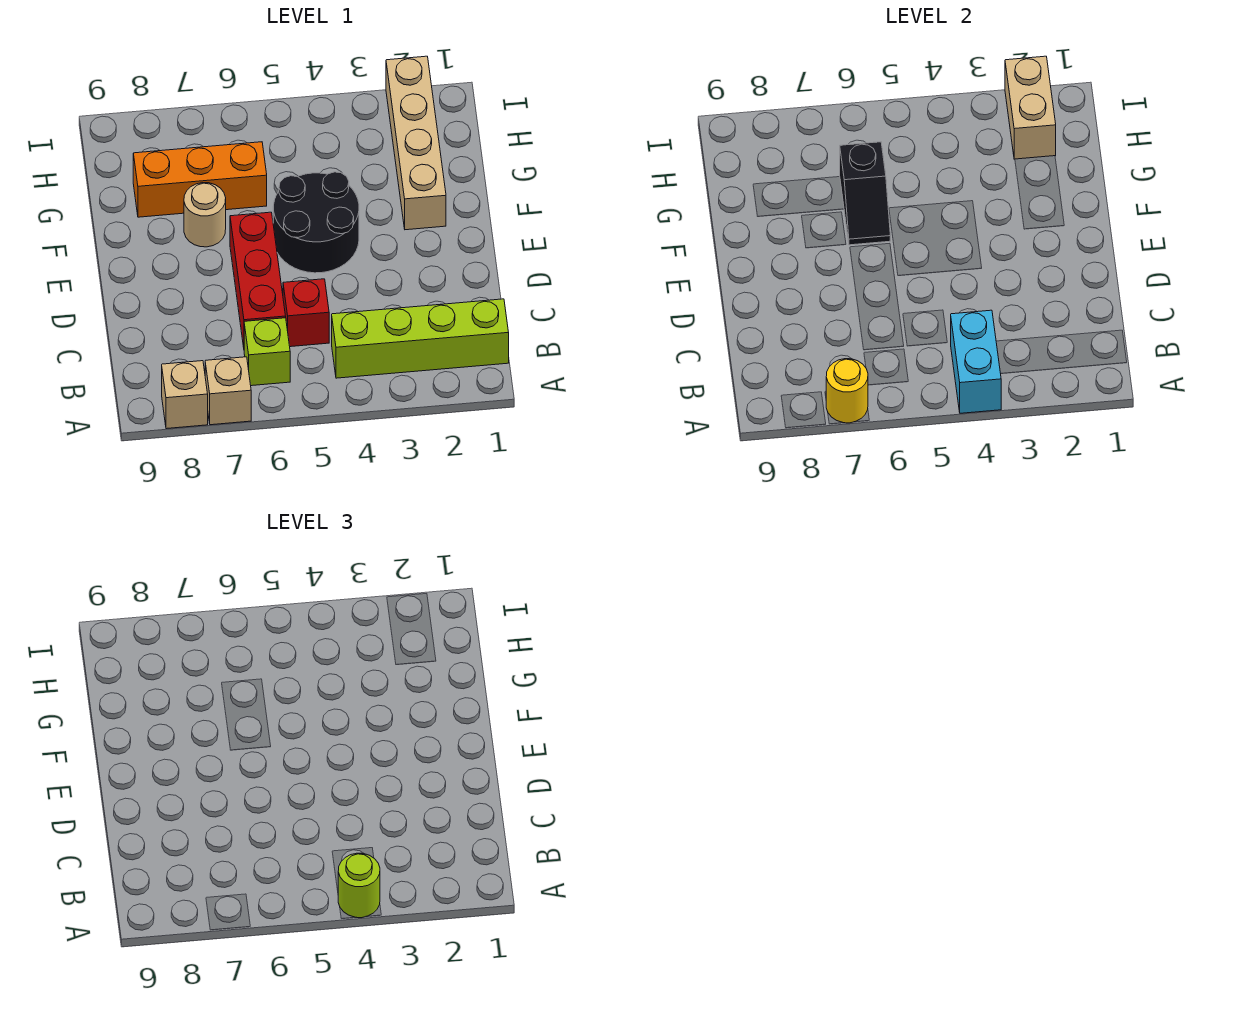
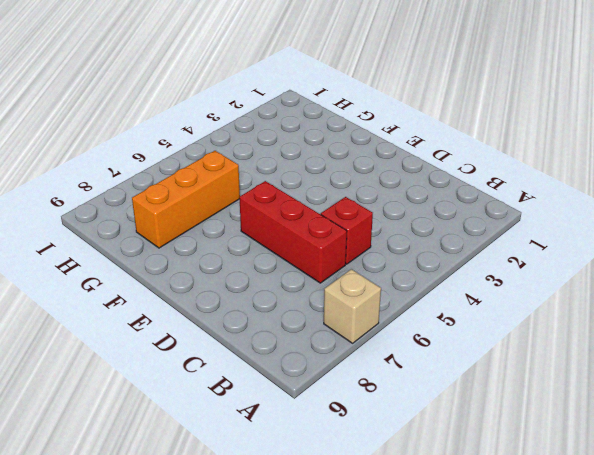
none -> tan 1x1 brick [162,361,208,429]
none -> lime 1x4 brick [332,299,509,378]
none -> lime 1x1 brick [244,318,290,386]

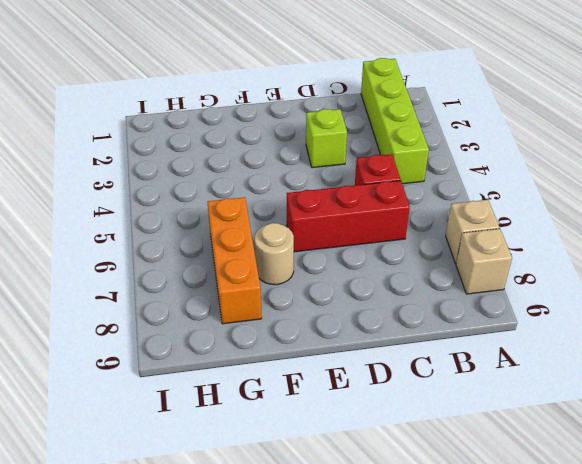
lime 1x1 brick [306,109,347,168] -> lime 1x1 brick moved to [244,318,290,386]
none -> black 2x2 round brick [273,172,359,273]
none -> tan 1x4 brick [386,56,446,230]
none -> cyan 1x2 brick [951,310,1001,413]

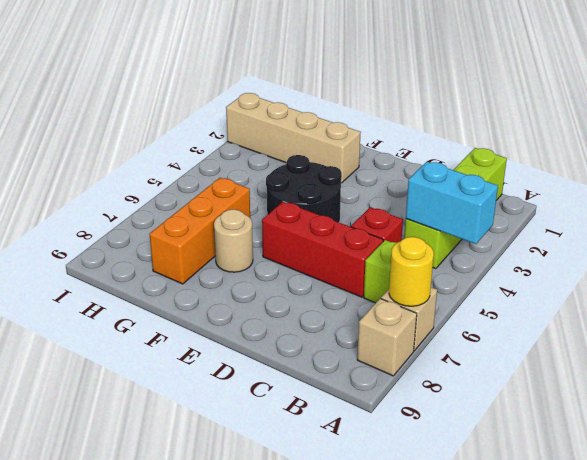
none -> black 1x2 slope [840,142,890,245]
none -> tan 1x2 brick [1005,56,1056,159]
none -> lime 1x1 round brick [338,853,380,918]

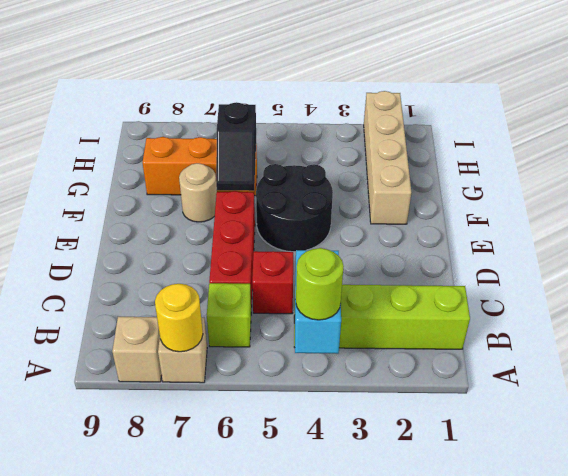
none -> tan 1x2 brick [1005,56,1056,159]

